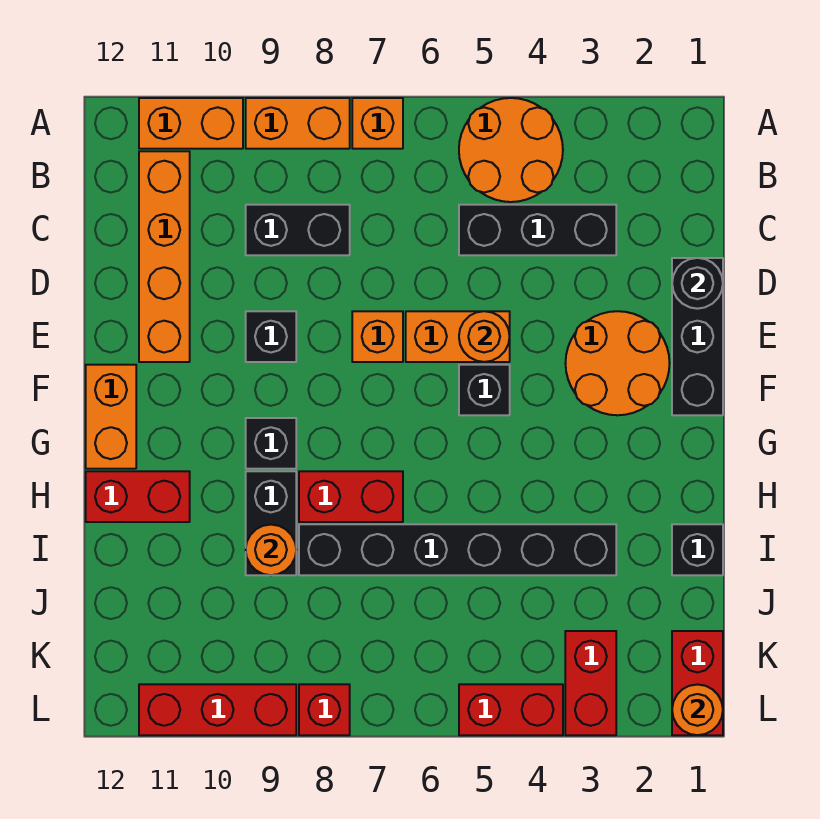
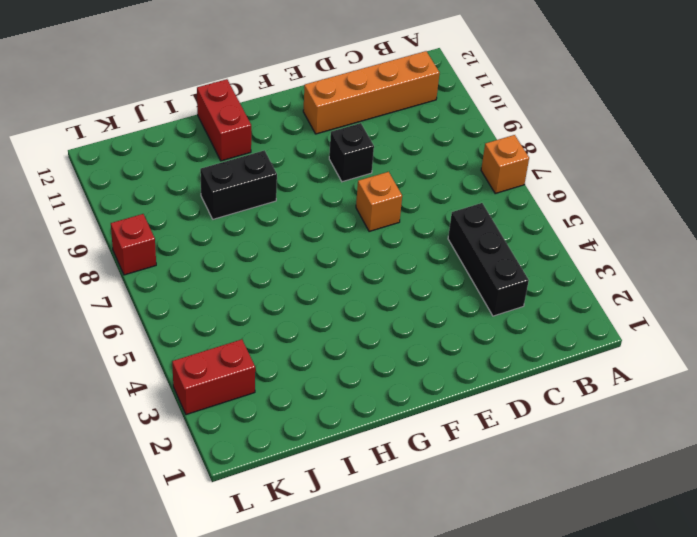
none -> orange 2x2 round brick [459,98,563,202]
none -> orange 1x2 brick [246,98,350,149]
none -> orange 1x2 brick [139,98,243,149]

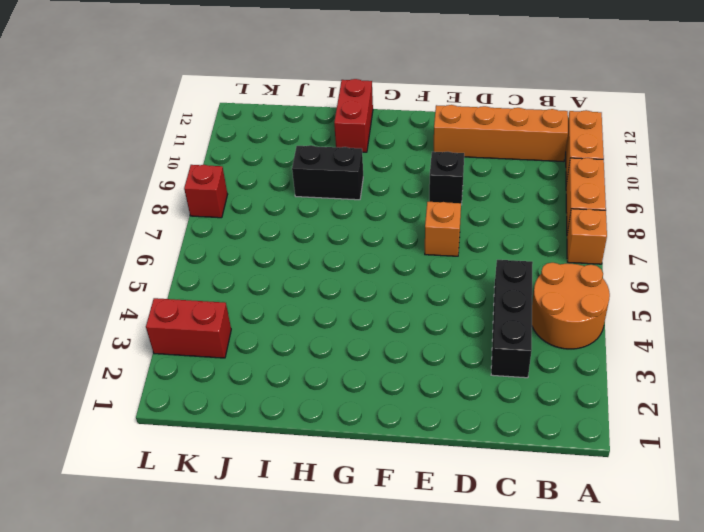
none -> black 1x2 brick [246,205,350,255]
none -> black 1x3 brick [672,258,723,415]
none -> orange 2x2 round brick [565,311,670,415]

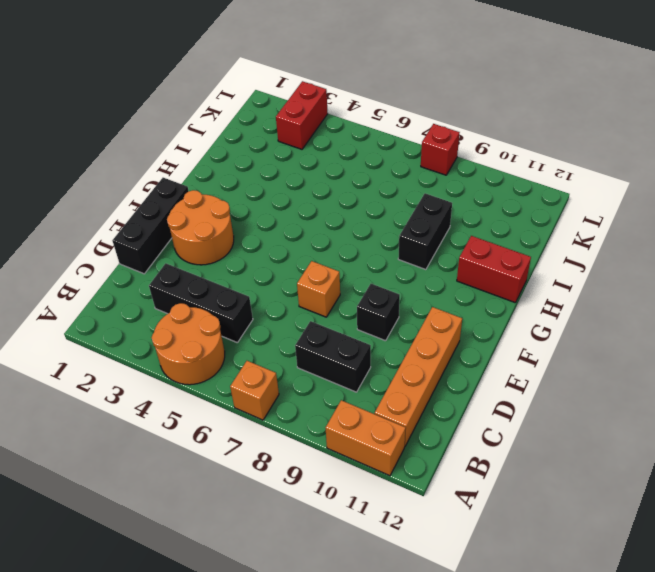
none -> orange 1x2 brick [246,98,350,149]
none -> orange 1x2 brick [406,311,510,362]
none -> black 1x1 brick [459,365,510,415]

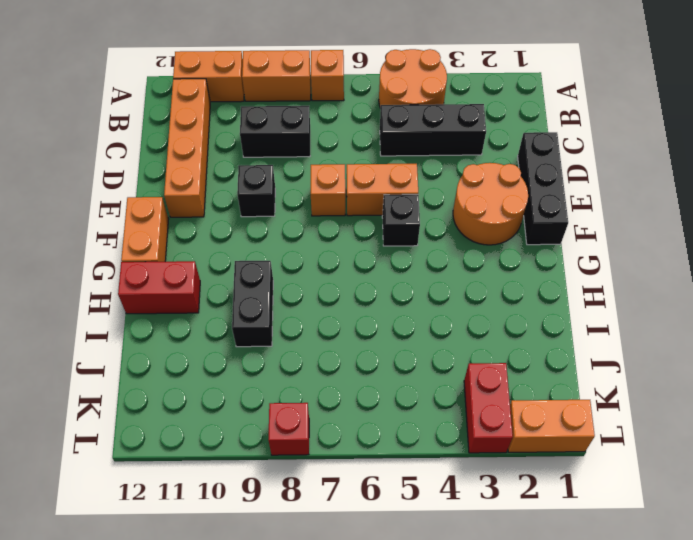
orange 1x2 brick [508,400,595,452] -> red 1x2 brick [672,631,723,735]
none -> black 1x1 brick [246,418,296,469]
none -> red 1x2 brick [299,471,403,522]
none -> black 1x1 brick [672,524,723,575]

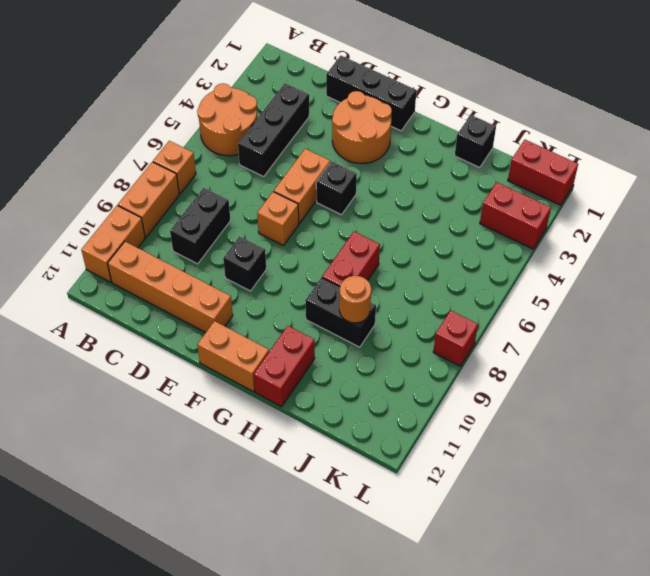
none -> black 1x1 brick [246,418,296,469]
none -> black 1x6 brick [299,524,616,575]
none -> red 1x2 brick [459,684,563,735]

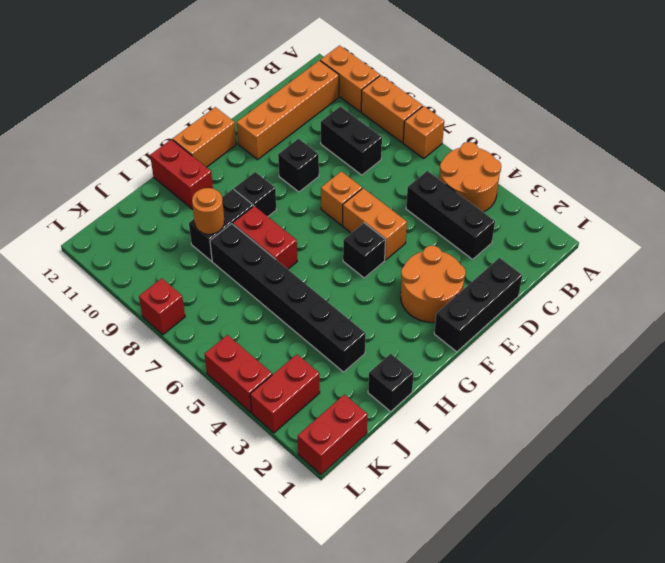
none -> red 1x3 brick [139,684,296,735]
none -> black 1x1 round brick [672,258,723,309]
none -> orange 1x1 round brick [459,311,510,362]

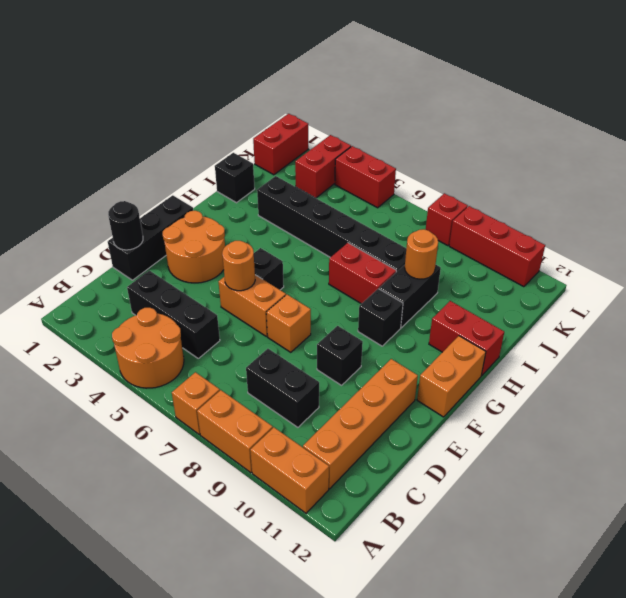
none -> orange 1x1 round brick [672,685,723,735]

